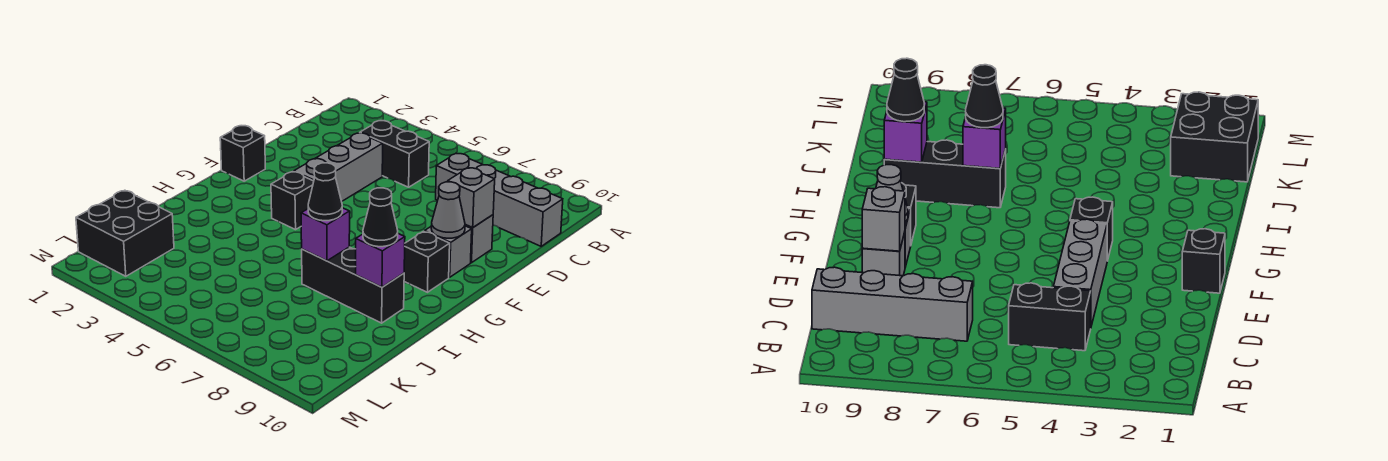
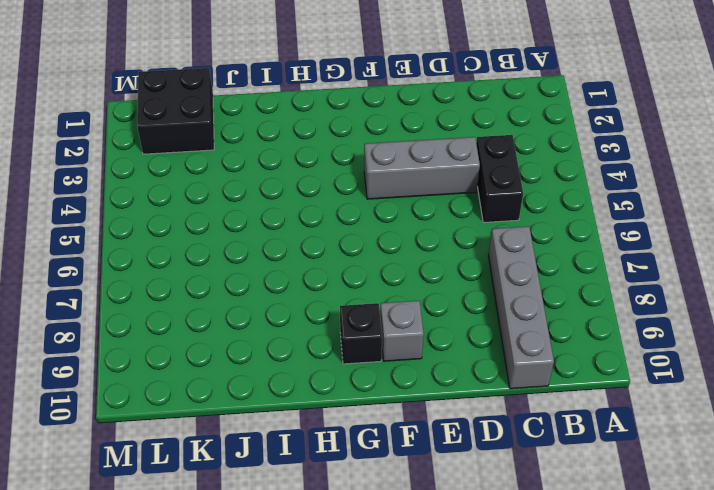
none -> grey 1x1 brick [465,215,493,263]
none -> black 1x1 brick [220,126,265,181]
none -> black 1x1 brick [271,172,314,230]

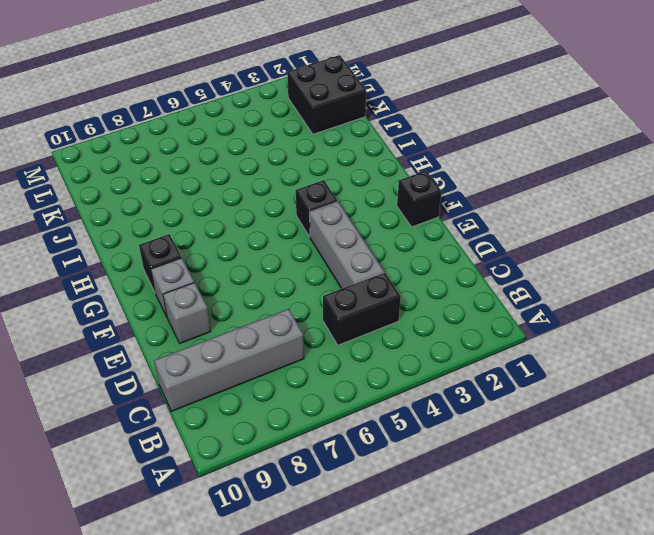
none -> black 1x3 brick [302,247,404,323]
none -> grey 1x1 brick [448,168,495,227]
none -> grey 1x1 cone [431,182,465,238]

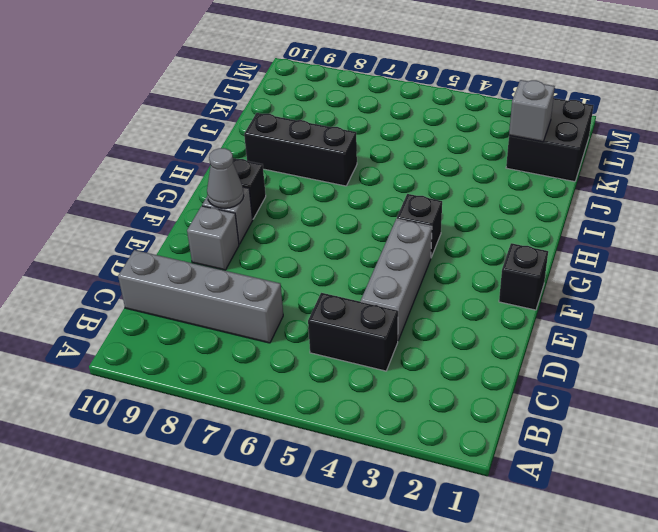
grey 1x1 brick [509,80,555,142] -> grey 1x1 brick moved to [448,168,495,227]
none -> purple 1x1 brick [301,208,350,261]
none -> purple 1x1 brick [356,234,405,287]
none -> black 1x1 cone [308,163,342,221]

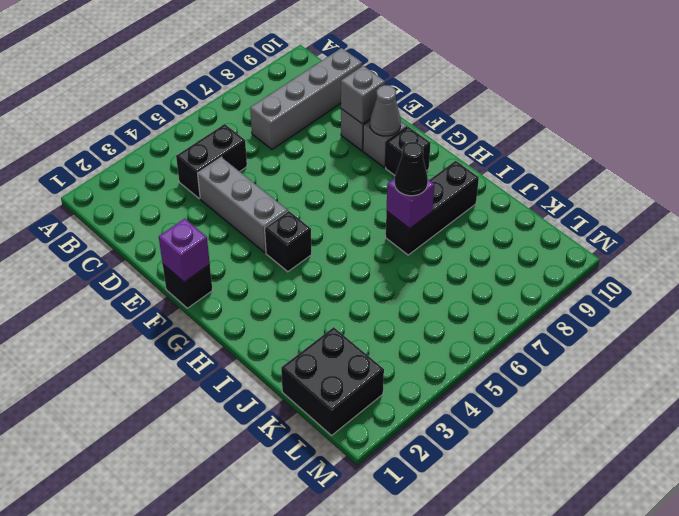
purple 1x1 brick [159,219,210,282] -> purple 1x1 brick moved to [356,234,405,287]
none -> black 1x1 cone [363,188,398,247]

